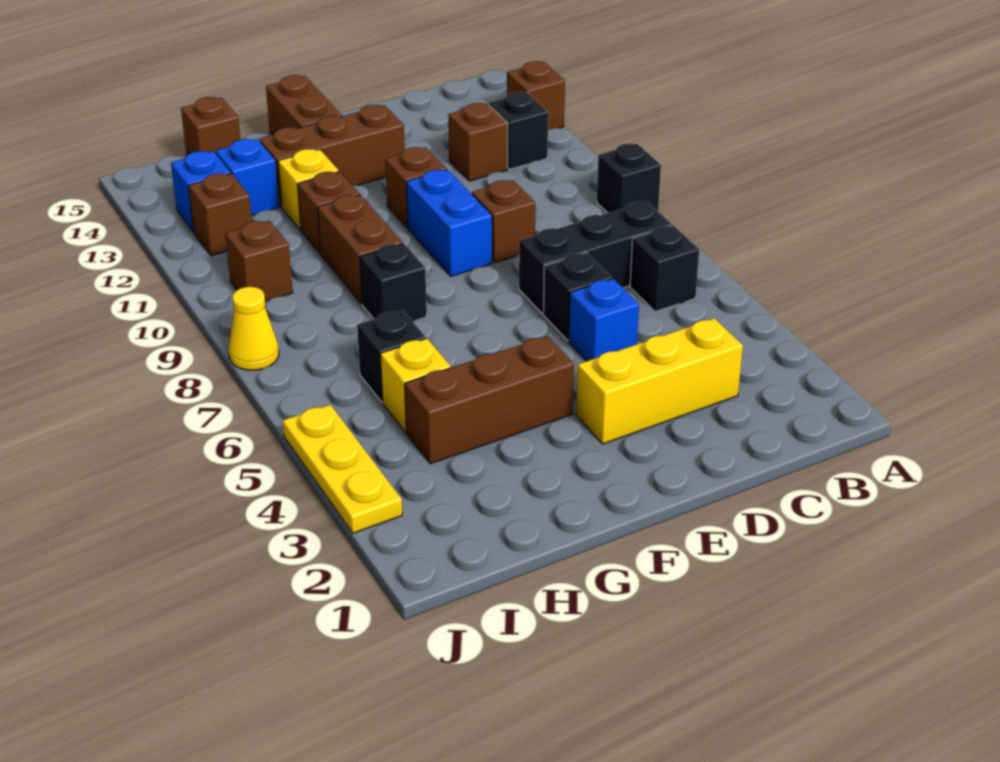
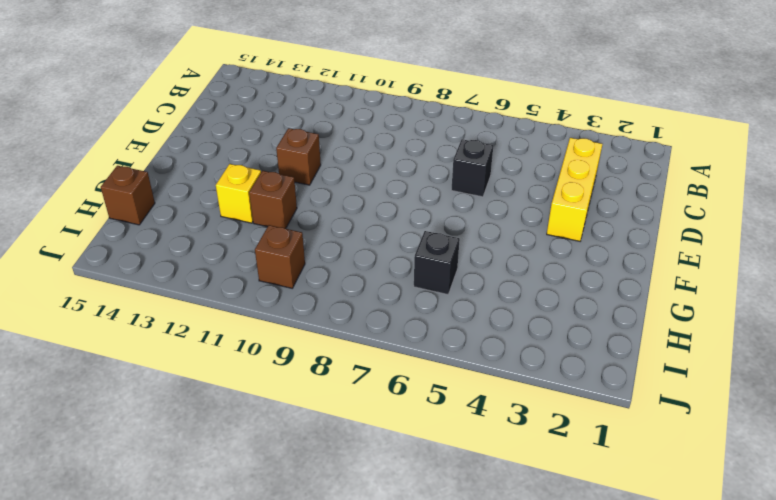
none -> black 1x1 brick [597,144,661,213]
none -> brown 1x1 brick [507,61,565,130]
none -> black 1x1 brick [630,226,699,312]

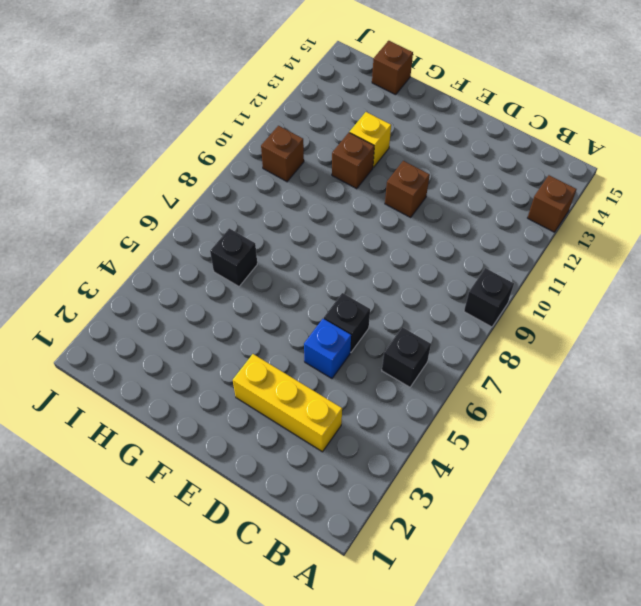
none -> black 1x3 brick [519,201,672,314]
none -> black 1x1 brick [489,92,548,169]
none -> brown 1x1 brick [448,103,508,181]

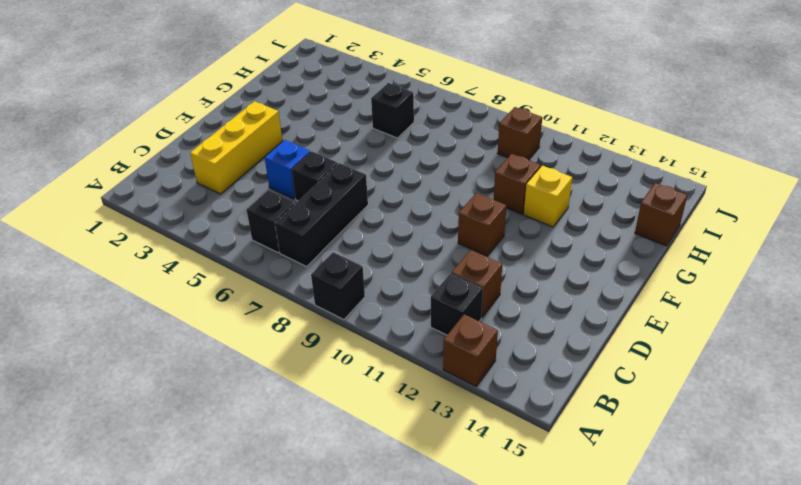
none -> brown 1x1 brick [472,180,535,263]
none -> blue 1x2 brick [406,170,492,276]
none -> brown 1x3 brick [259,105,405,207]

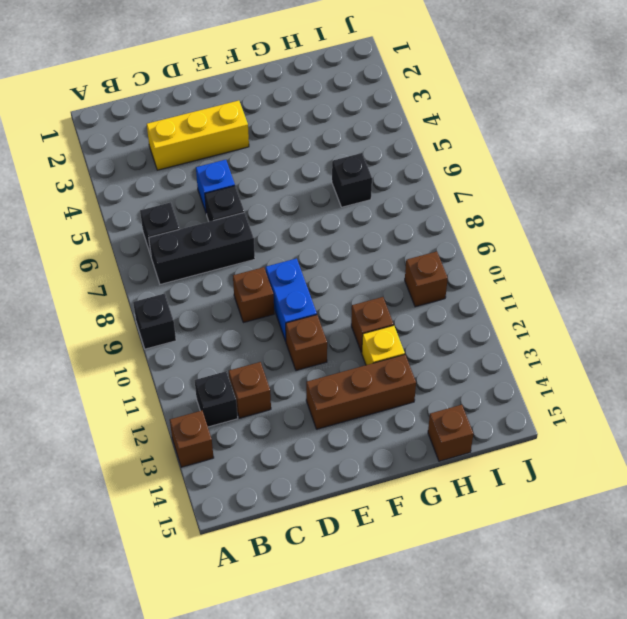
none -> brown 1x3 brick [405,336,574,464]
none -> brown 1x2 brick [266,75,342,135]
none -> black 1x1 brick [360,243,427,321]

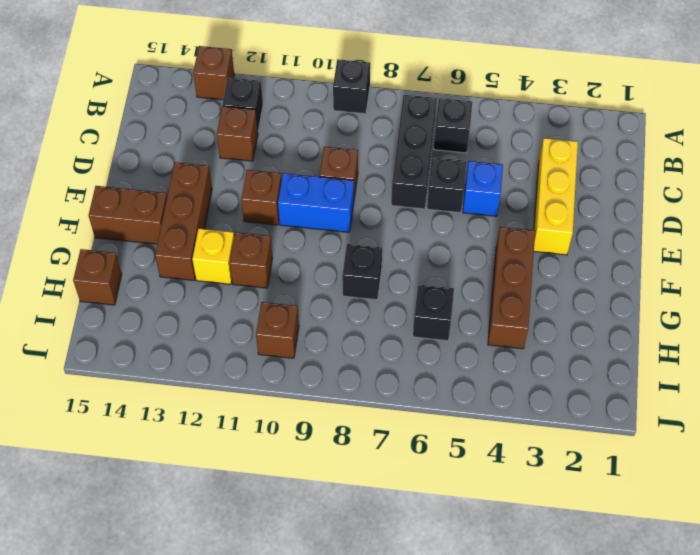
none -> brown 1x2 brick [318,195,403,304]
none -> yellow 1x1 brick [380,338,451,432]
none -> blue 1x1 brick [216,139,279,216]

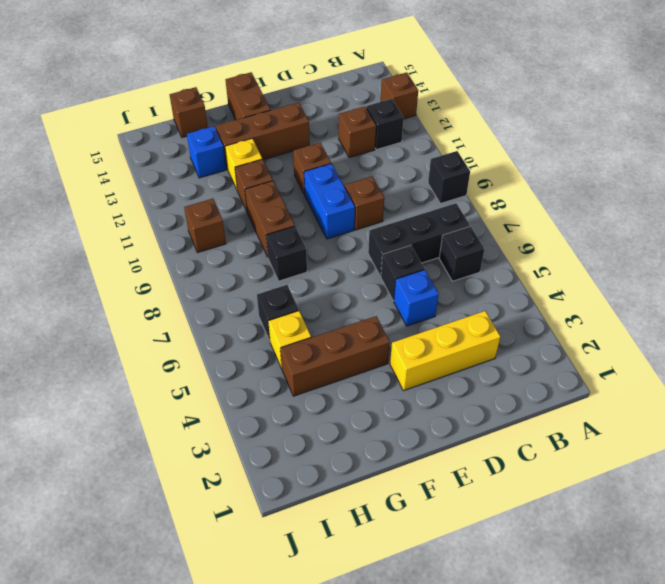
none -> brown 1x1 brick [188,173,252,256]
none -> blue 1x1 brick [171,151,231,232]
none -> yellow 1x3 plate [283,405,402,533]

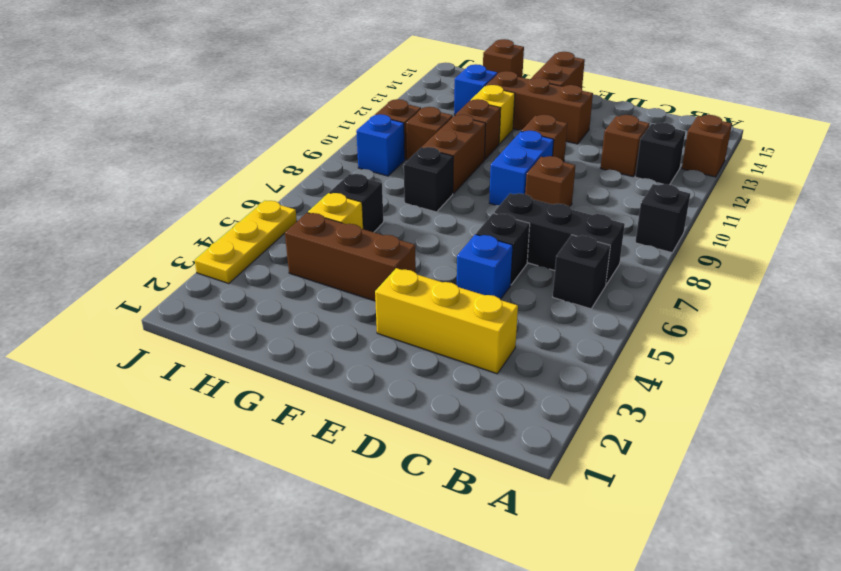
brown 1x1 brick [406,107,453,160] -> brown 1x1 brick moved to [188,173,252,256]
blue 1x1 brick [356,114,405,176] -> blue 1x1 brick moved to [171,151,231,232]
none -> yellow 1x1 cone [228,287,279,370]

